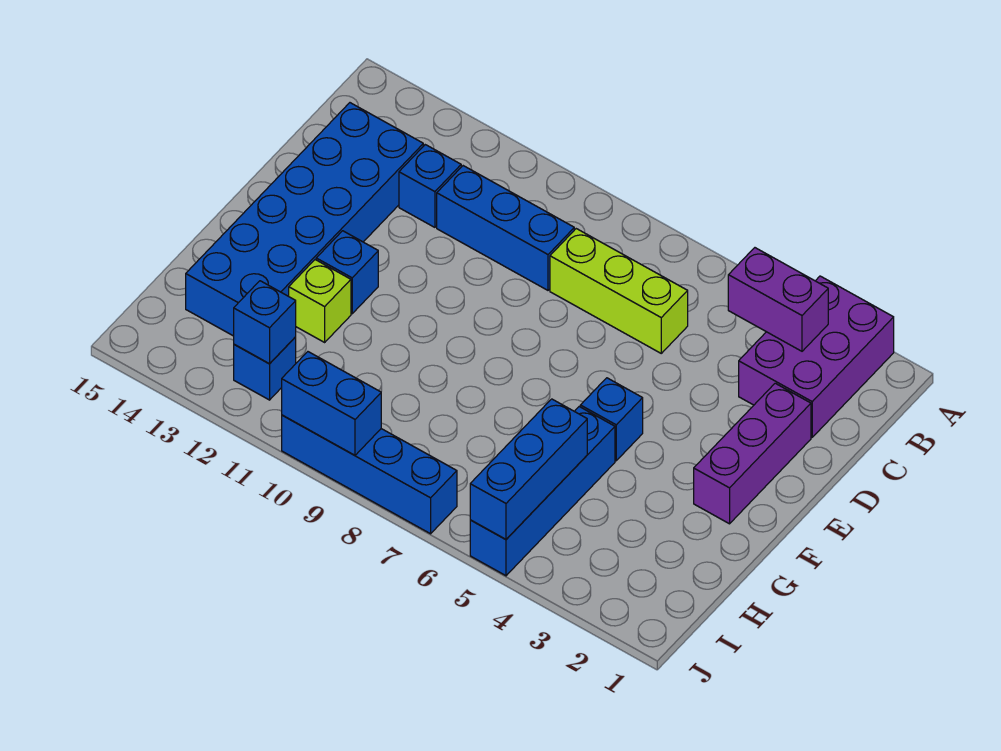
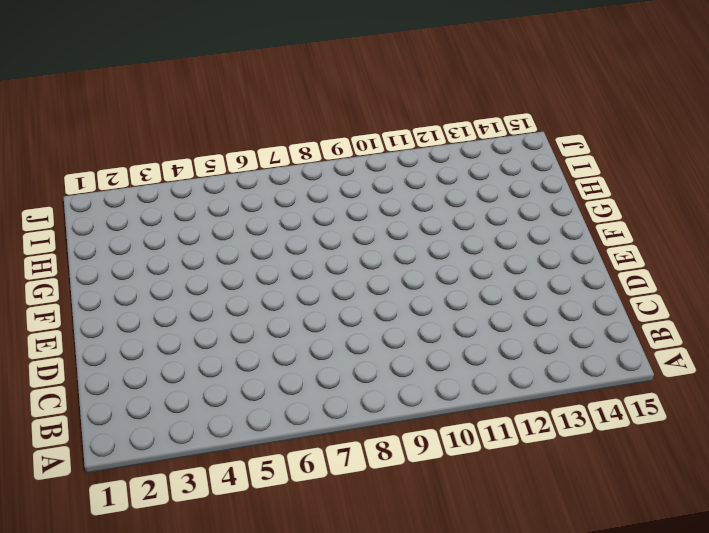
none -> purple 2x3 brick [739,276,894,437]
none -> lime 1x3 brick [550,229,688,353]
none -> blue 1x3 brick [437,166,574,290]

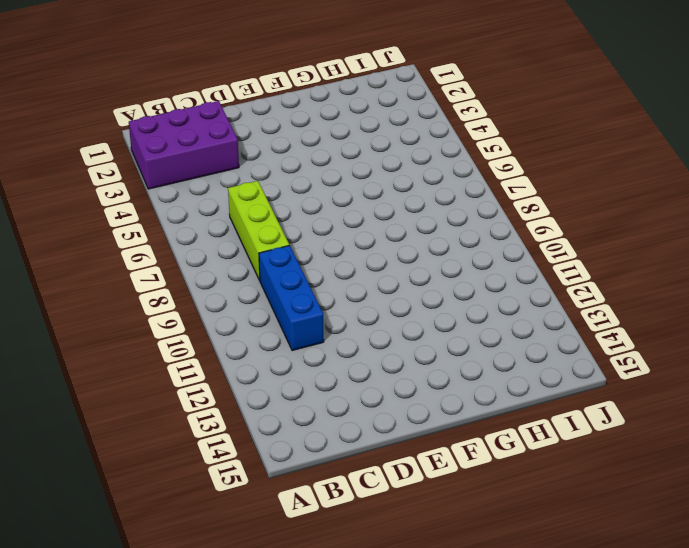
none -> blue 1x1 brick [399,145,461,227]
none -> blue 2x6 brick [186,103,423,336]
none -> purple 1x3 brick [694,383,811,524]

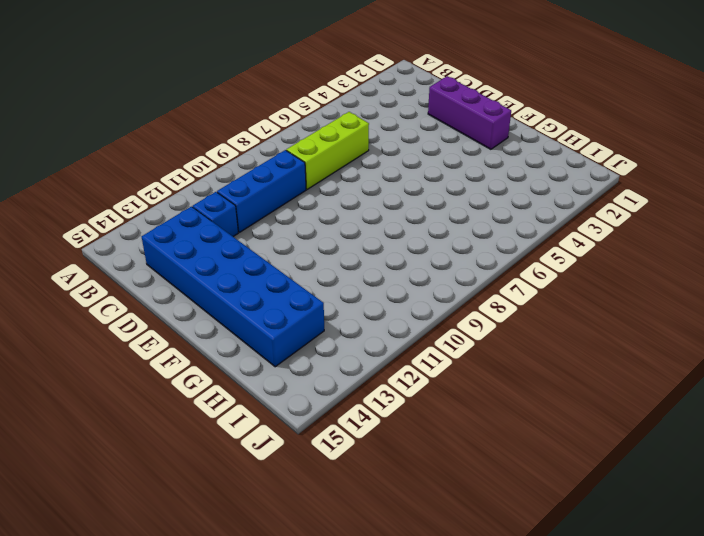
none -> purple 2x3 brick [739,276,894,437]
none -> blue 1x1 brick [580,378,643,461]
none -> blue 1x1 brick [316,231,378,314]

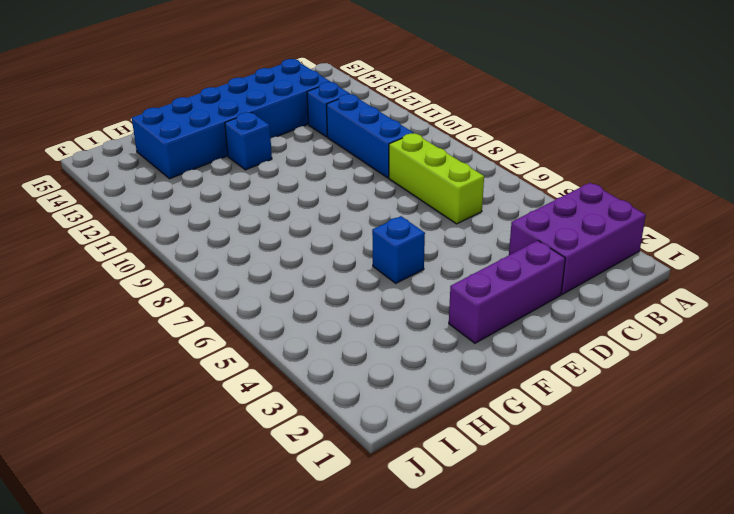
none -> blue 1x4 brick [470,407,615,576]
none -> lime 1x1 brick [289,260,351,342]
none -> blue 1x1 brick [234,337,296,400]

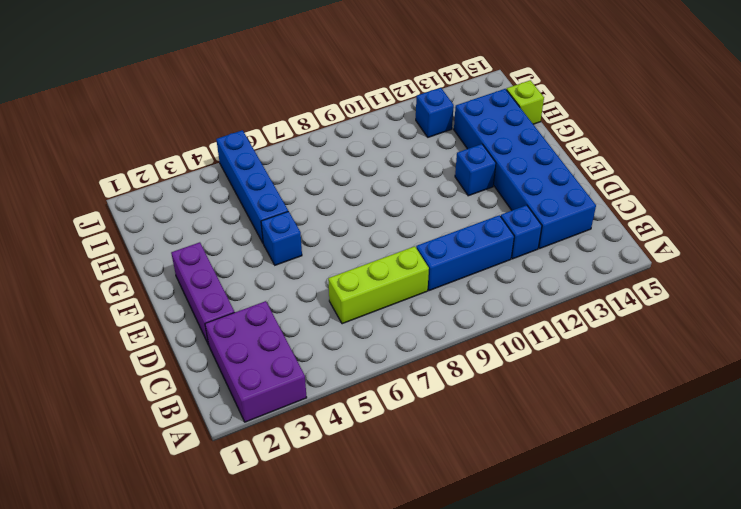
lime 1x1 brick [506,80,544,124] -> lime 1x1 brick moved to [289,260,351,342]
none -> blue 1x4 brick [282,415,457,534]
none -> purple 1x2 brick [728,248,828,351]
none -> blue 1x3 brick [470,399,587,539]

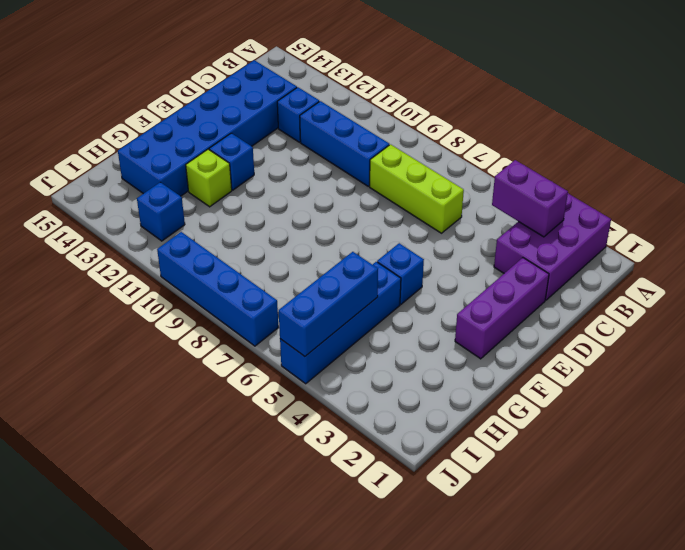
none -> blue 1x1 brick [234,281,296,364]
none -> blue 1x2 brick [282,352,381,455]

